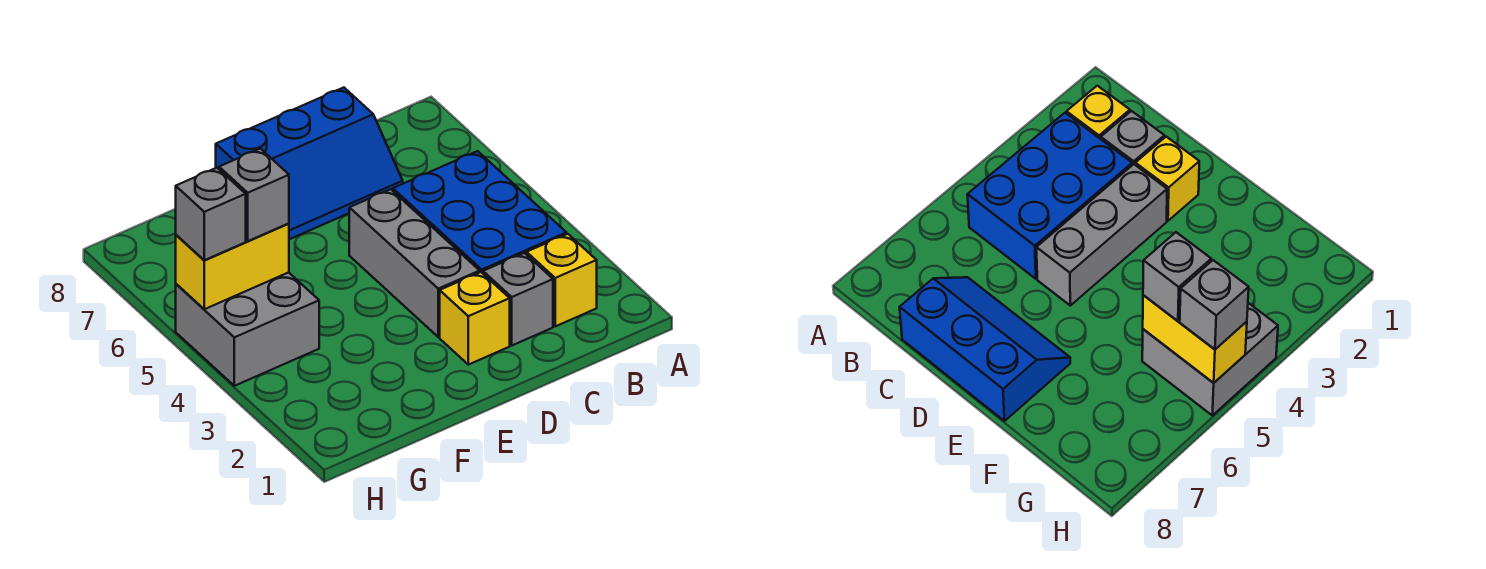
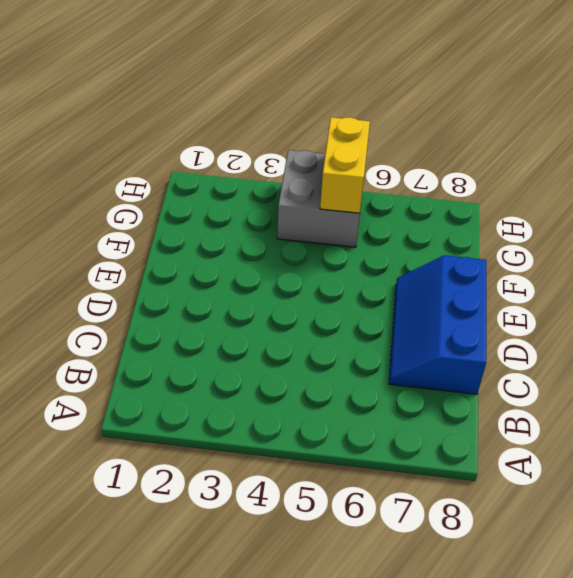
none -> yellow 1x1 brick [527,234,597,326]
none -> blue 2x3 brick [393,151,566,273]

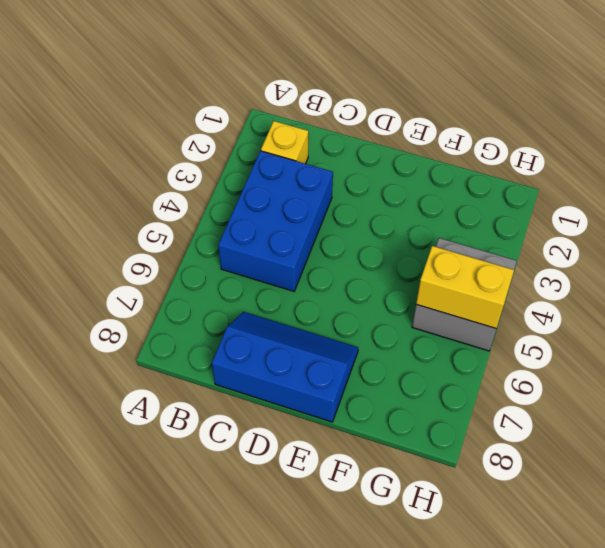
none -> grey 1x1 brick [483,253,553,345]
none -> yellow 1x1 brick [440,272,510,365]

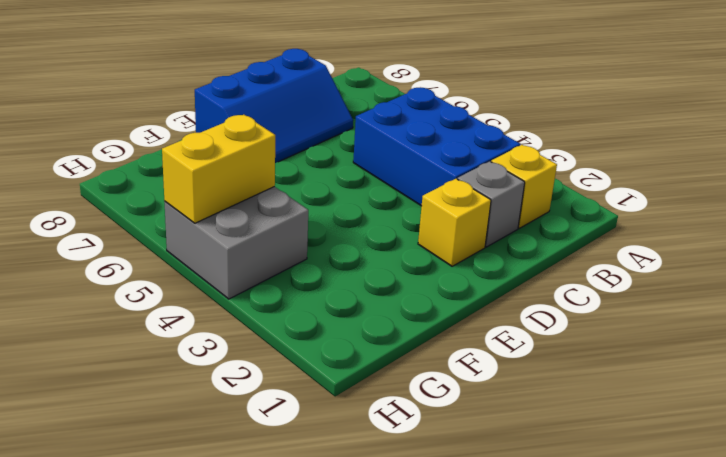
none -> grey 1x3 brick [349,189,480,337]
none -> grey 1x1 brick [219,149,289,241]

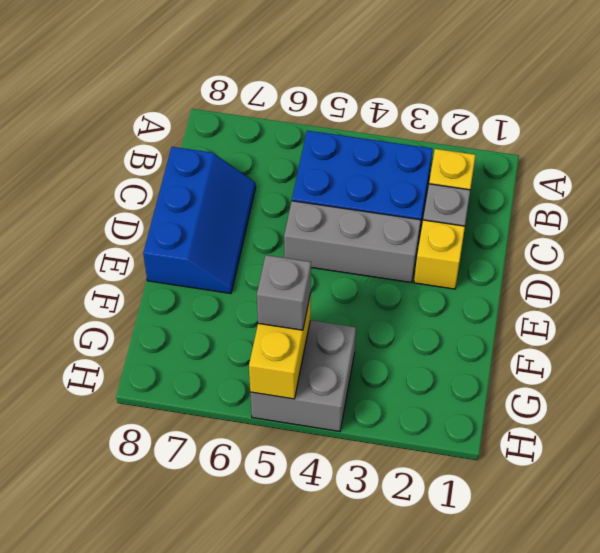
none -> grey 1x1 brick [176,168,246,260]

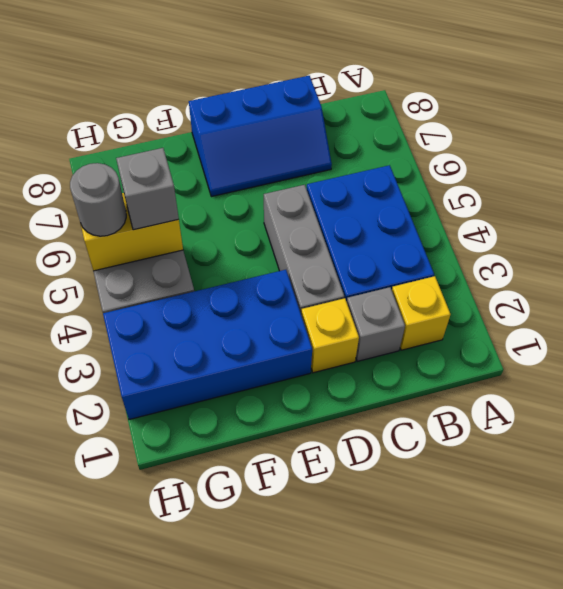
blue 2x4 brick [103,270,312,420] -> none
grey 1x1 round brick [70,163,126,236] -> grey 1x1 brick [176,168,246,260]

